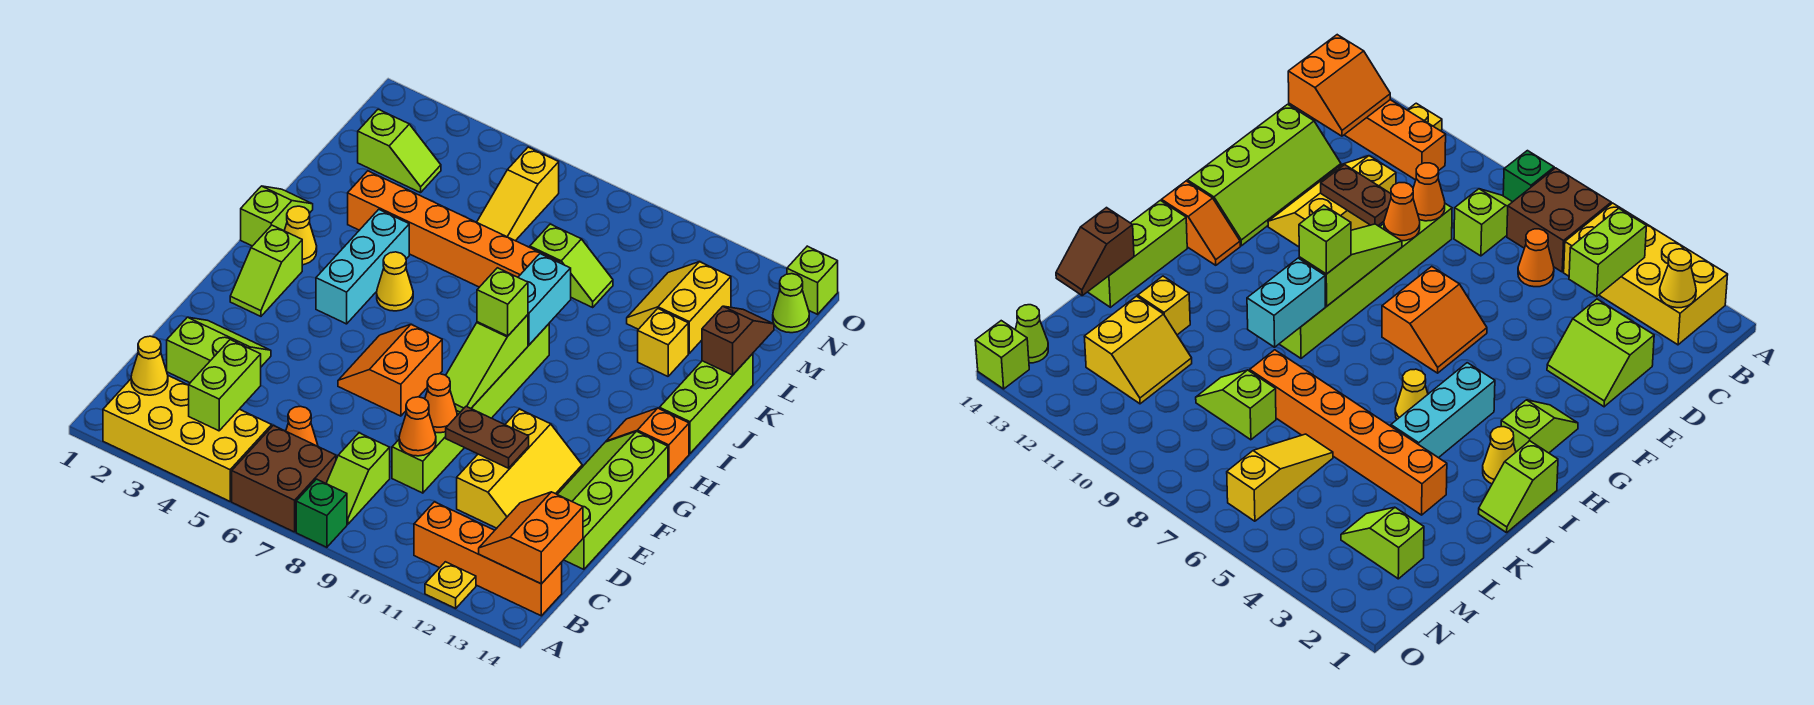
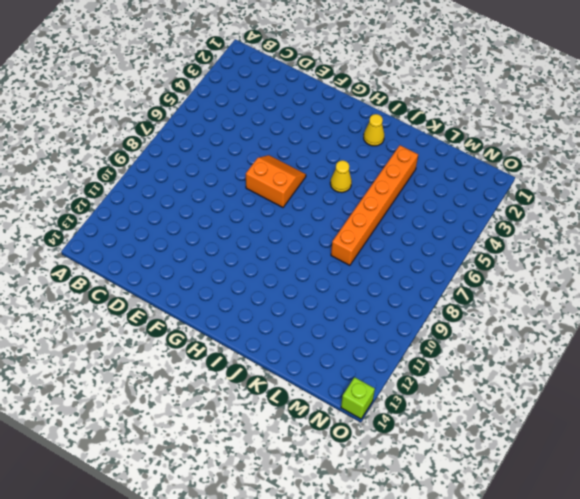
none -> yellow 2x4 brick [103,376,272,501]
none -> brown 2x2 brick [232,425,336,532]
none -> green 1x1 brick [296,479,347,547]
none -> yellow 1x1 plate [425,562,476,608]

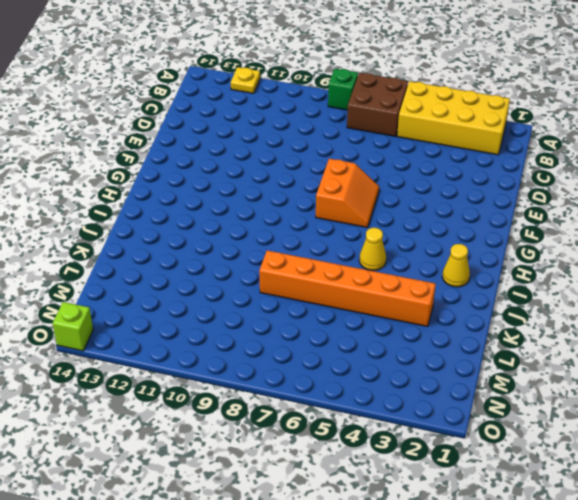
none -> lime 1x2 slope [326,433,390,524]
none -> orange 1x4 brick [414,502,562,616]
none -> orange 1x1 cone [286,406,318,446]
none -> lime 2x2 slope [167,317,271,383]

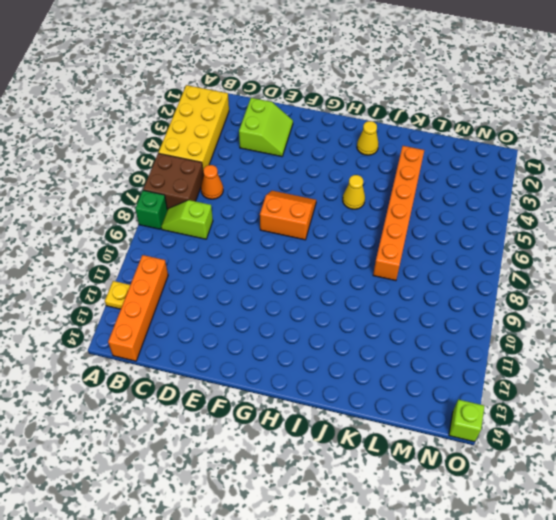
none -> lime 1x6 brick [392,324,549,493]
none -> yellow 2x3 slope [457,409,582,528]
none -> lime 2x4 slope [557,431,668,569]
none -> lime 1x2 slope [230,225,302,316]

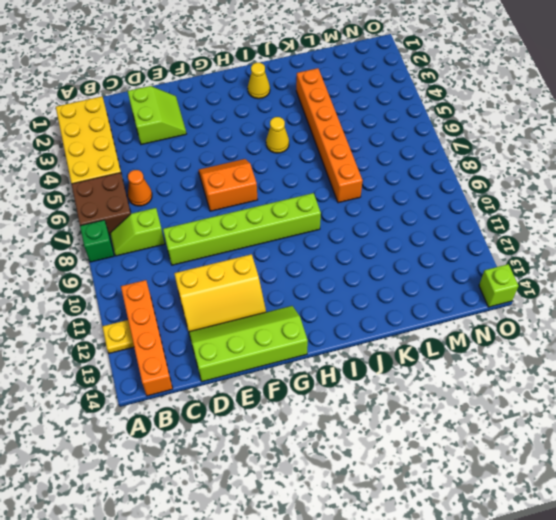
none -> lime 1x2 slope [230,225,302,316]
none -> cyan 1x3 brick [316,209,409,324]
none -> orange 1x2 slope [606,408,689,477]
none -> lime 1x2 slope [241,186,313,246]

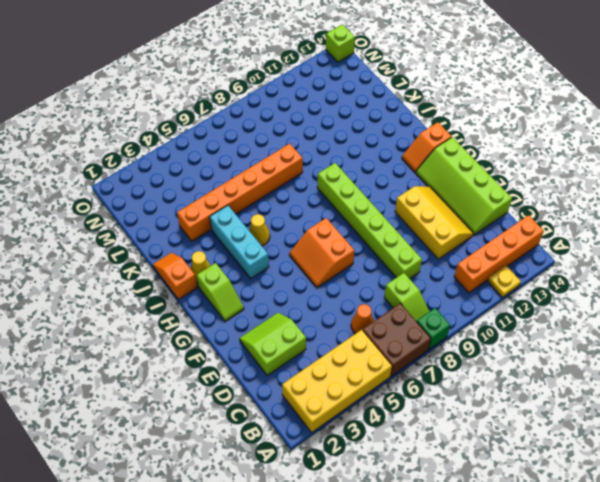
orange 1x2 slope [153,253,197,299] -> lime 1x2 slope [241,186,313,246]
none -> lime 1x3 brick [659,354,753,453]
none -> yellow 1x1 brick [638,309,688,376]
none -> yellow 1x3 slope [477,147,559,241]
none -> lime 1x2 slope [530,224,613,307]

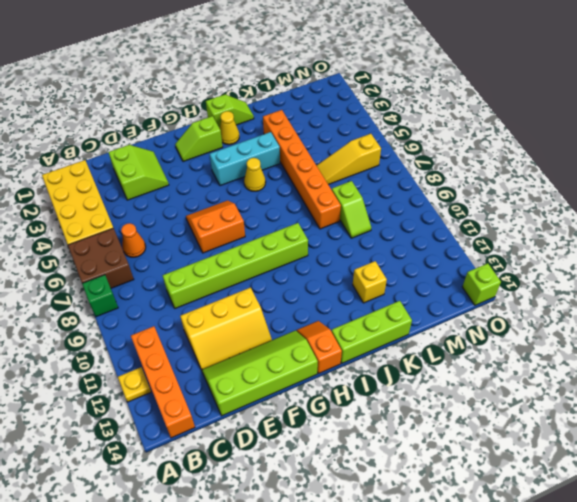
none -> lime 1x2 slope [326,433,390,524]
none -> yellow 2x2 slope [627,262,731,353]
none -> lime 1x2 slope [358,109,441,193]
none -> lime 1x1 cone [773,274,809,333]

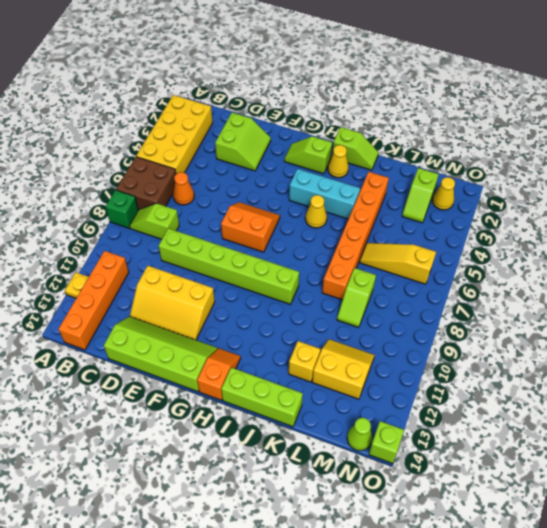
yellow 1x1 cone [432,177,455,210] -> yellow 1x1 cone moved to [131,336,168,395]
none -> lime 1x2 brick [189,340,261,431]
none -> orange 2x2 slope [479,492,583,584]
none -> orange 1x1 cone [399,397,436,456]
none -> orange 1x1 cone [425,374,457,433]

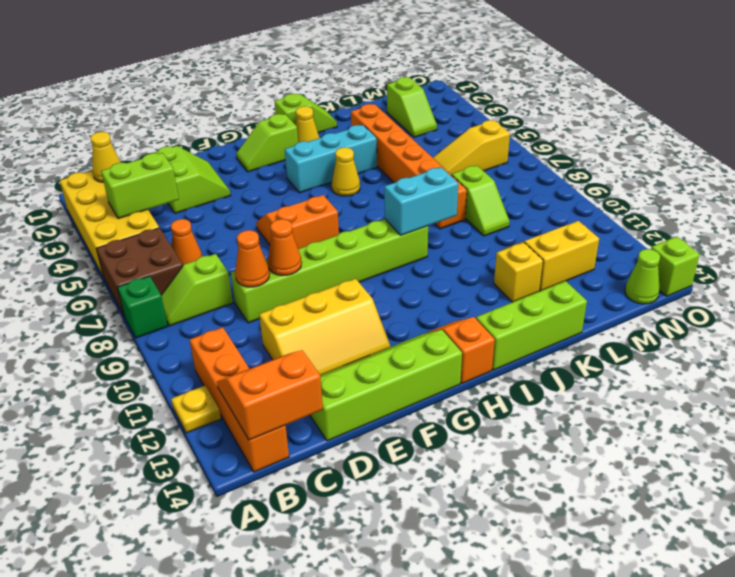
none -> brown 1x2 plate [446,406,529,468]
none -> lime 1x3 slope [446,315,528,412]
none -> brown 1x2 slope [702,306,774,375]
none -> lime 1x1 brick [477,268,528,336]

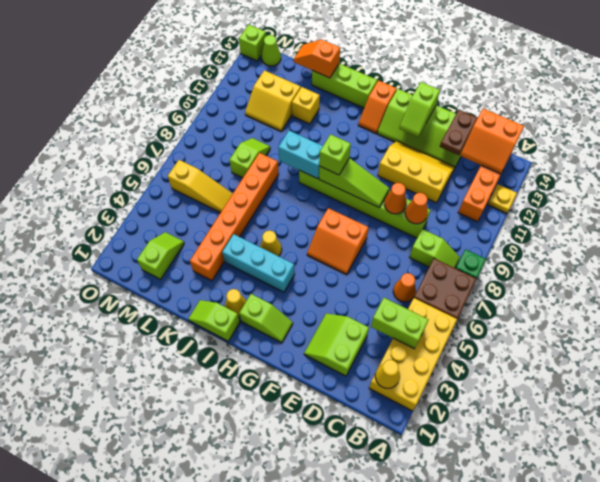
brown 1x2 plate [440,110,478,155] -> brown 1x2 plate moved to [446,406,529,468]
lime 1x2 slope [399,82,440,137] -> none
orange 1x2 slope [293,39,340,78] -> brown 1x2 slope [702,306,774,375]

